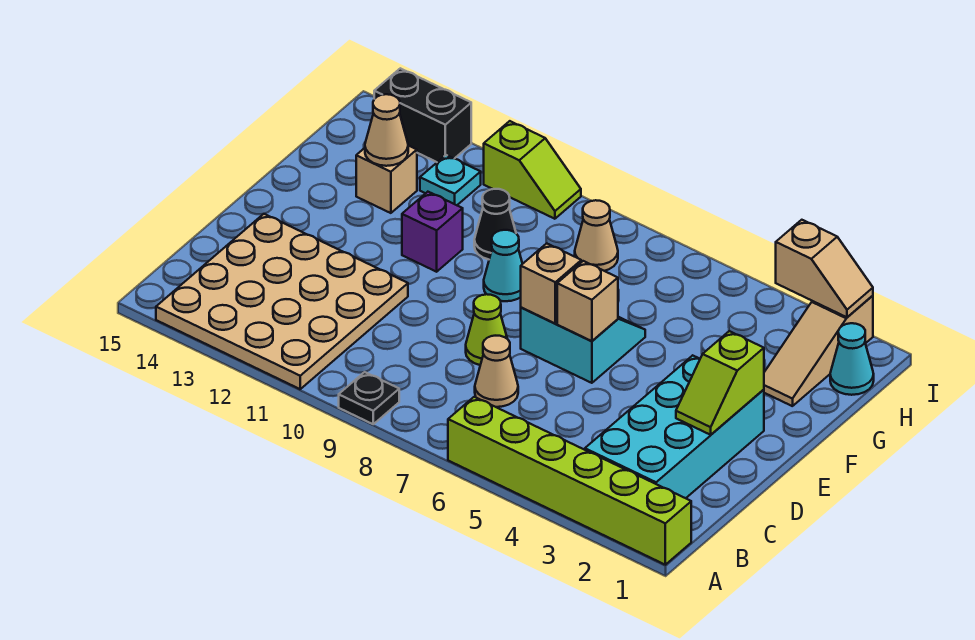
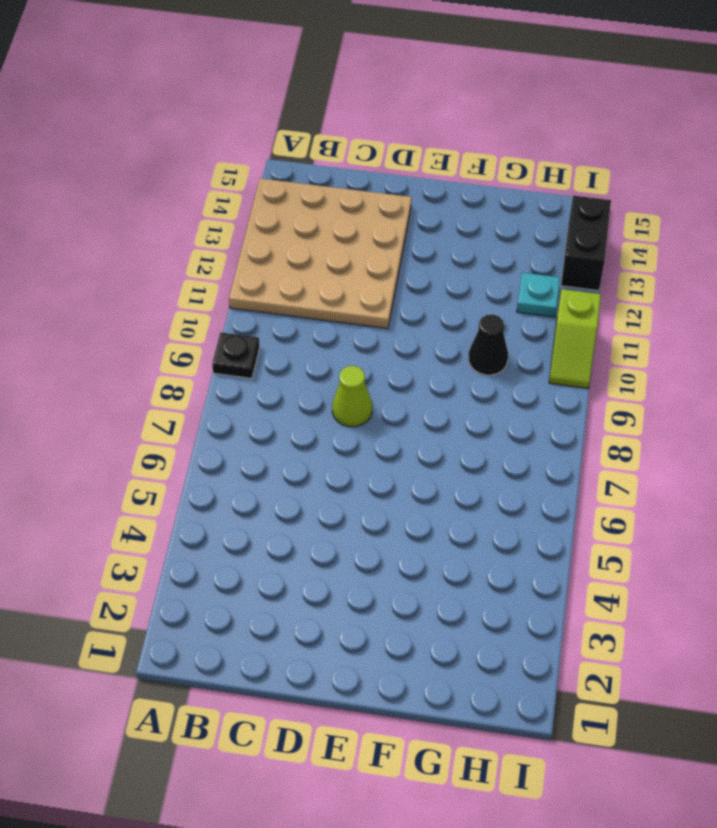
none -> lime 1x6 brick [448,397,691,565]
none -> cyan 2x4 brick [585,355,764,498]
none -> tan 1x1 cone [475,336,518,407]

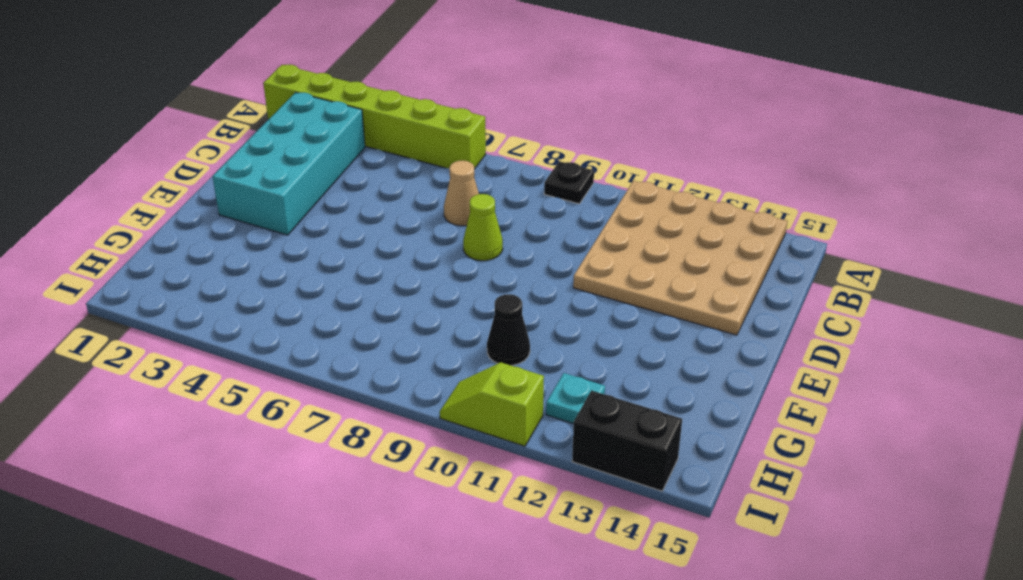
none -> cyan 2x2 slope [521,307,645,383]
none -> cyan 1x1 cone [484,230,522,301]
none -> purple 1x1 brick [402,192,463,272]

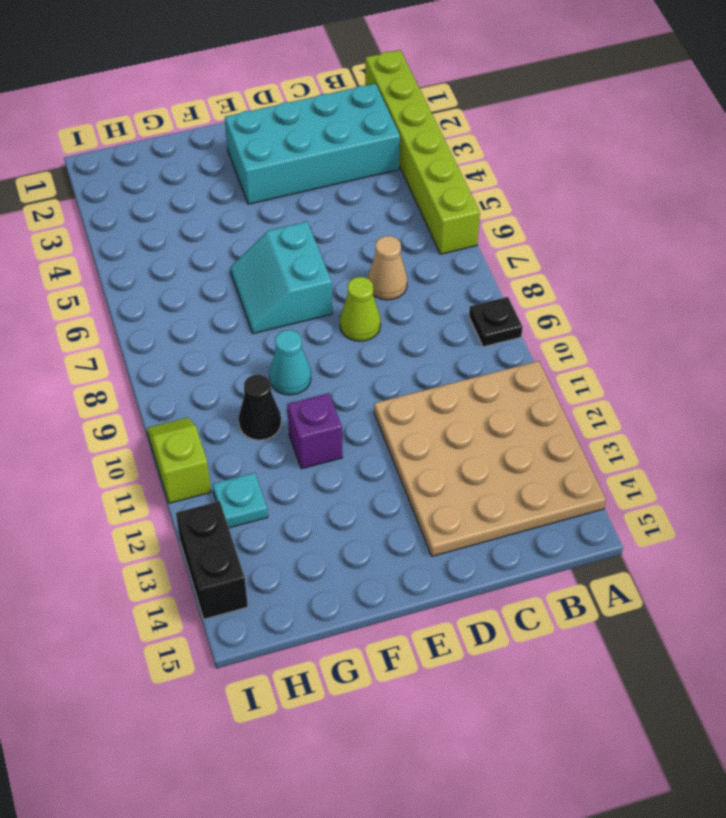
none -> tan 1x3 slope [764,296,873,406]
none -> tan 1x1 brick [356,145,417,213]
none -> cyan 1x1 cone [830,323,874,395]

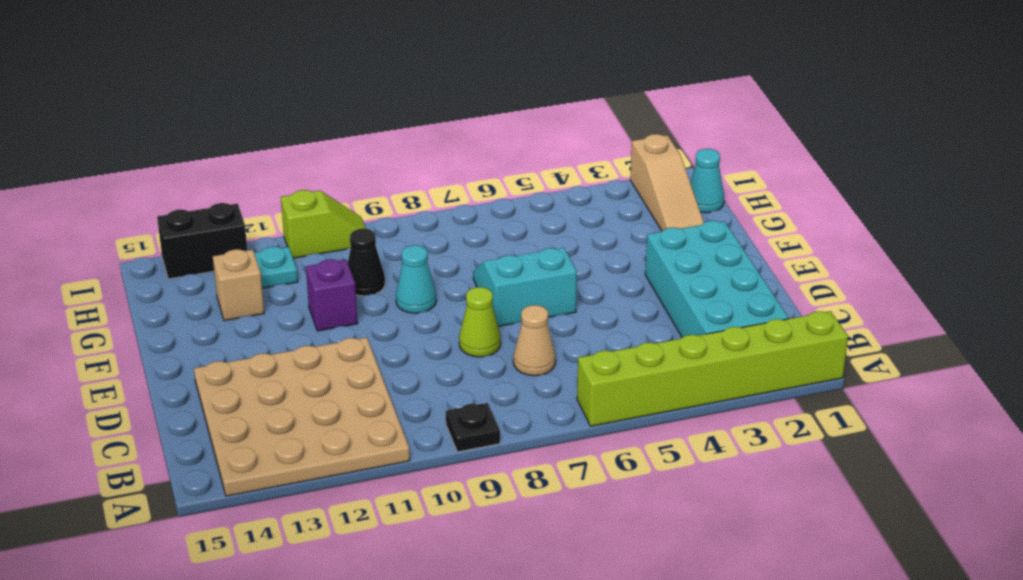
none -> tan 1x1 cone [575,200,618,271]
none -> lime 1x2 slope [676,331,764,435]
none -> tan 1x1 brick [557,261,618,341]

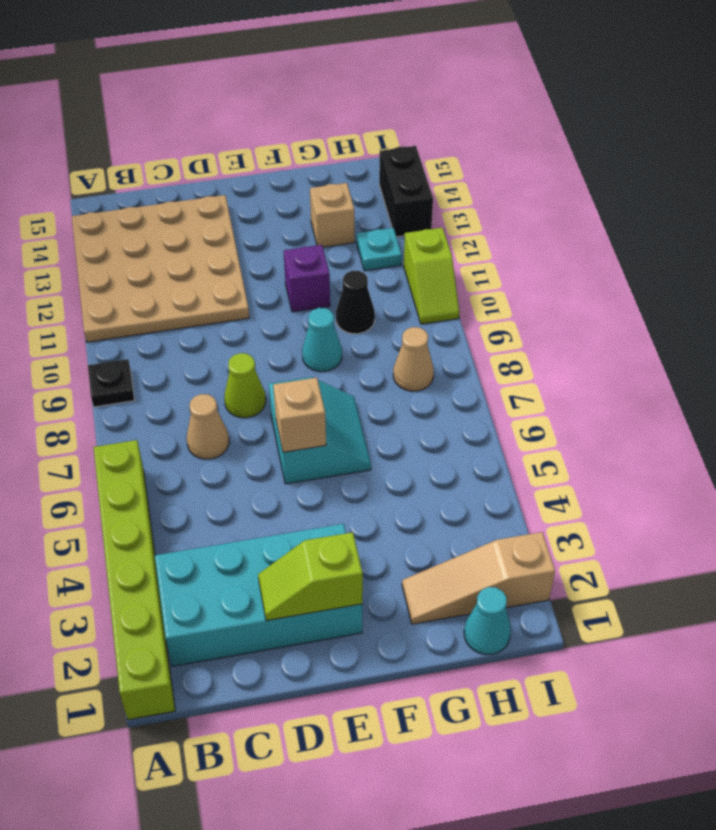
none -> tan 1x1 brick [521,243,581,323]
none -> tan 1x1 cone [365,94,408,166]
none -> tan 1x2 slope [776,220,873,317]

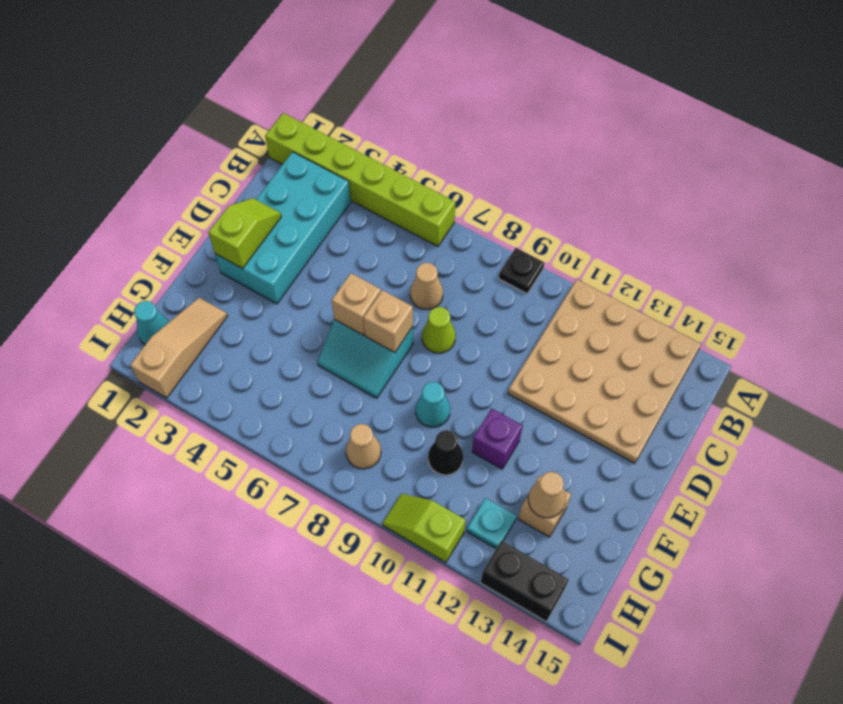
none -> tan 1x2 slope [776,220,873,317]

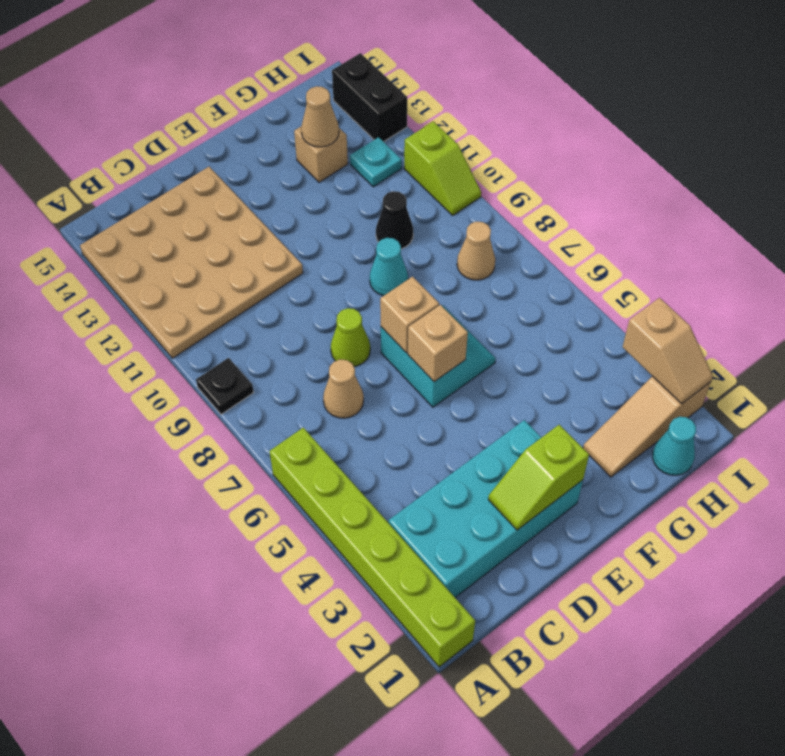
none -> purple 1x1 brick [402,192,463,272]

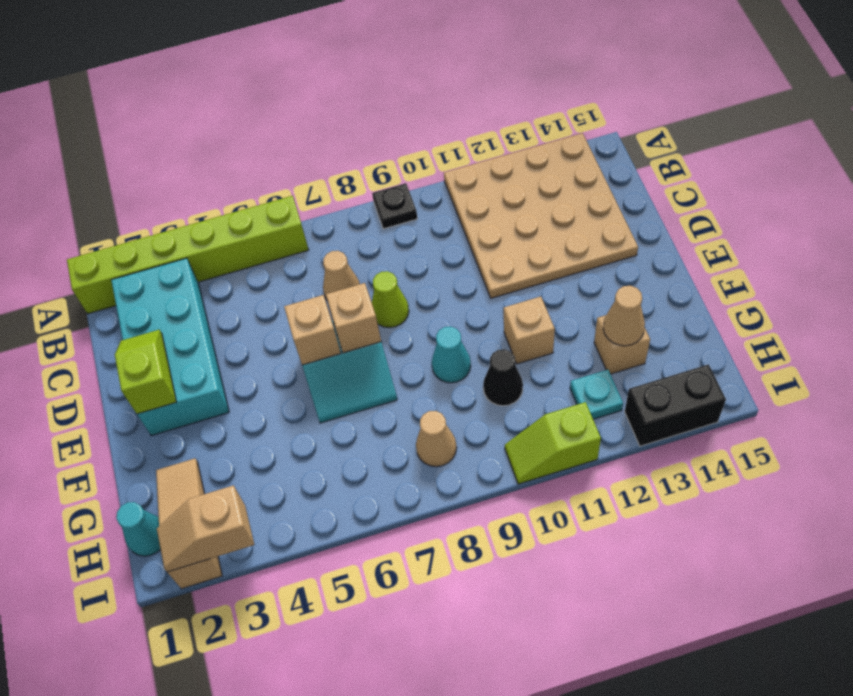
tan 1x1 brick [504,297,555,364] -> purple 1x1 brick [402,192,463,272]

